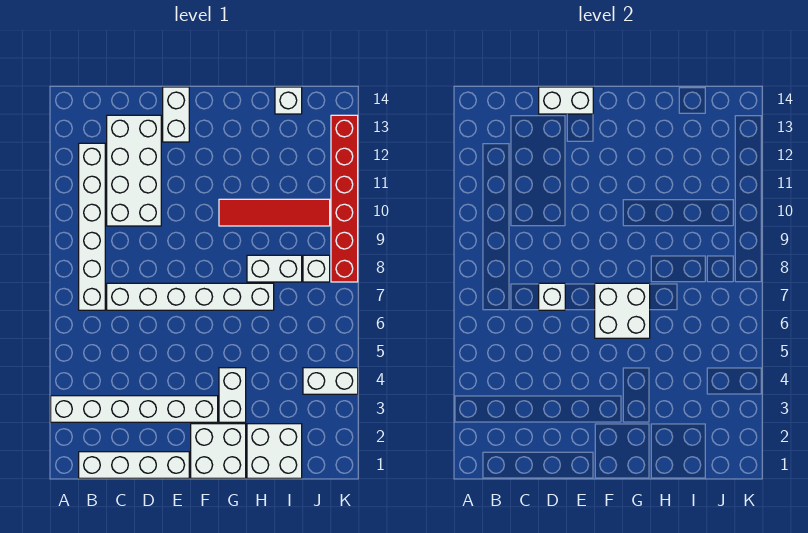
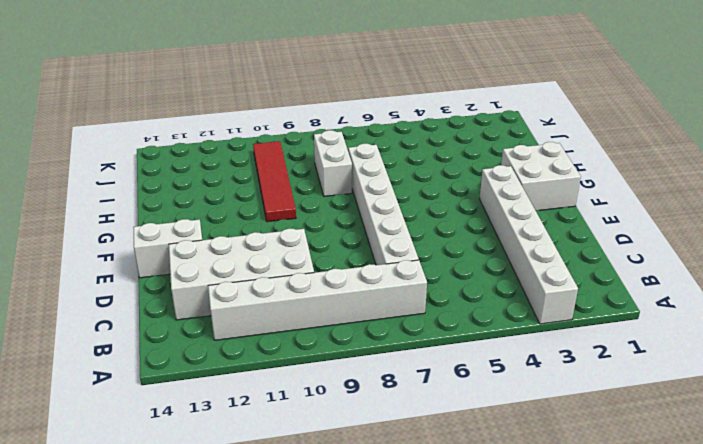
none -> white 1x4 brick [79,452,189,478]
none -> white 1x2 brick [219,368,246,422]
none -> white 2x2 brick [247,424,302,478]

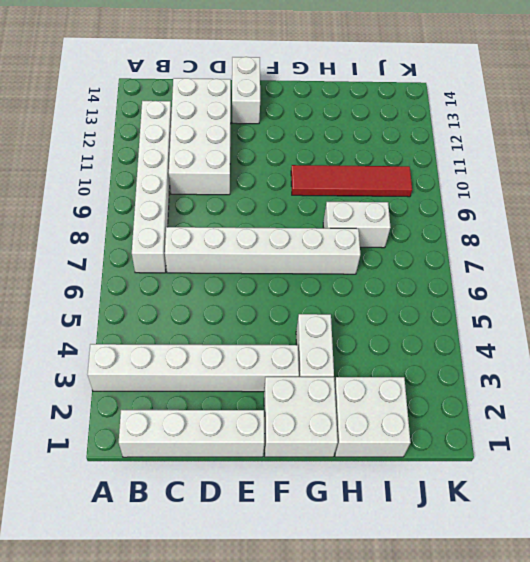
none -> white 1x1 brick [275,87,302,114]
none -> white 1x2 brick [303,368,358,394]
none -> white 1x1 brick [303,255,330,282]

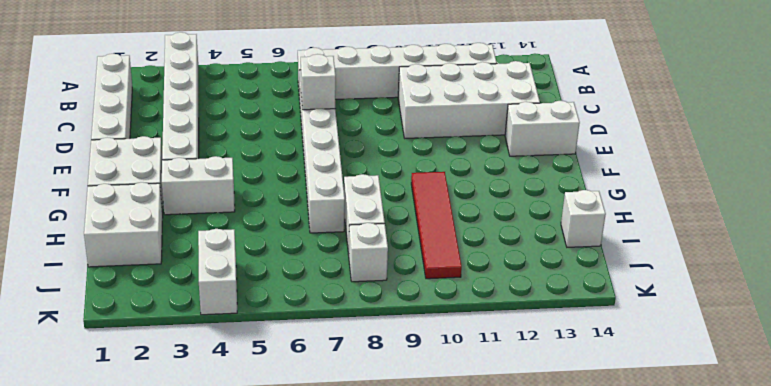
none -> red 1x6 brick [331,115,358,282]
none -> white 1x2 brick [539,87,593,114]
none -> white 2x2 brick [595,283,650,338]

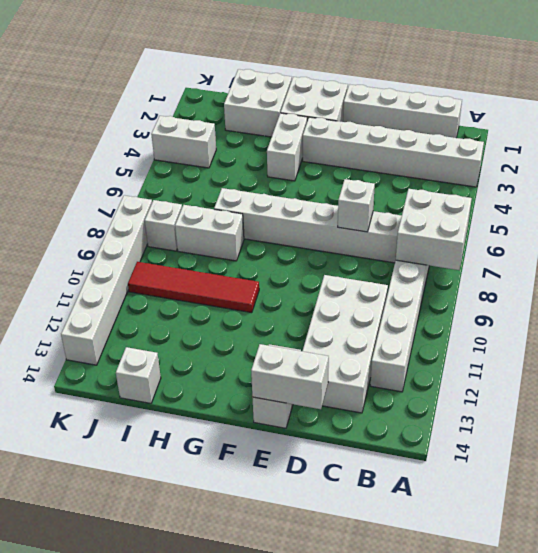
white 2x2 brick [396,189,472,270] -> white 2x2 brick moved to [595,283,650,338]
white 1x6 brick [61,195,152,365] -> red 1x6 brick [331,115,358,282]

